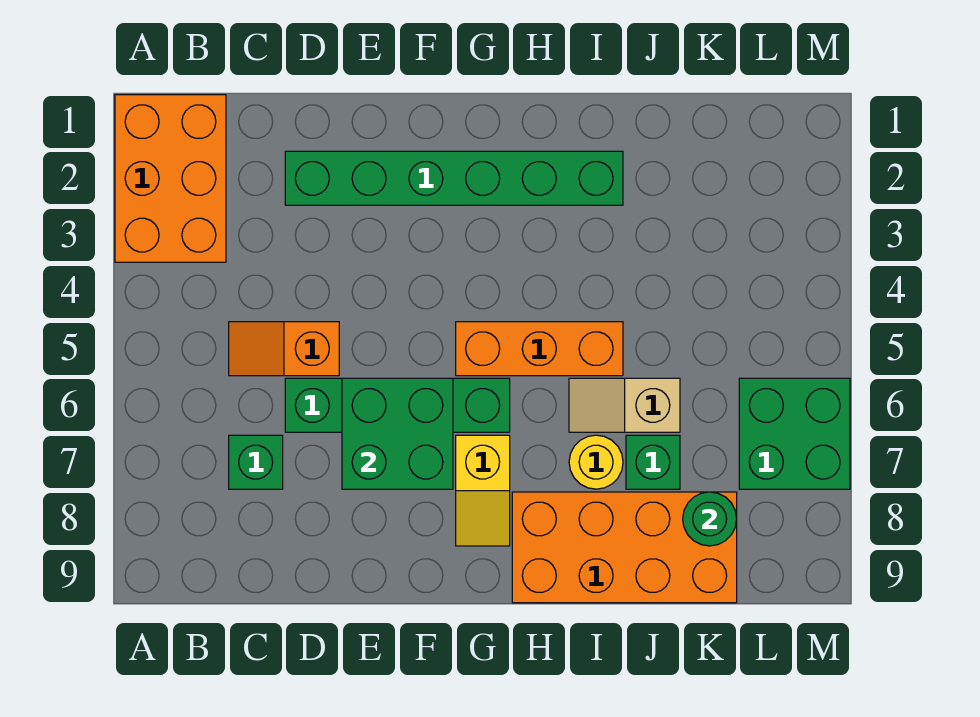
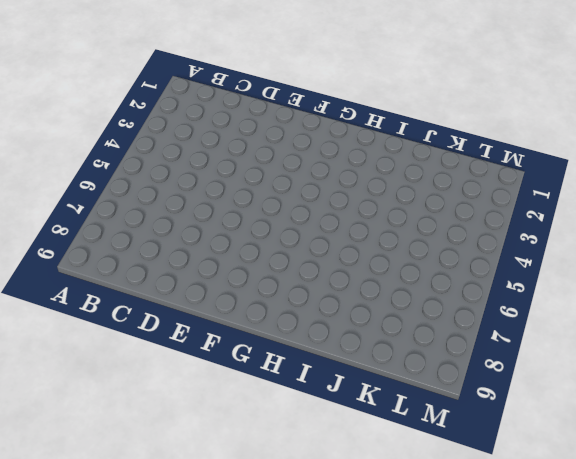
none -> orange 2x3 brick [115,95,226,262]
none -> orange 1x2 slope [229,322,339,376]
none -> green 1x1 brick [229,435,283,489]

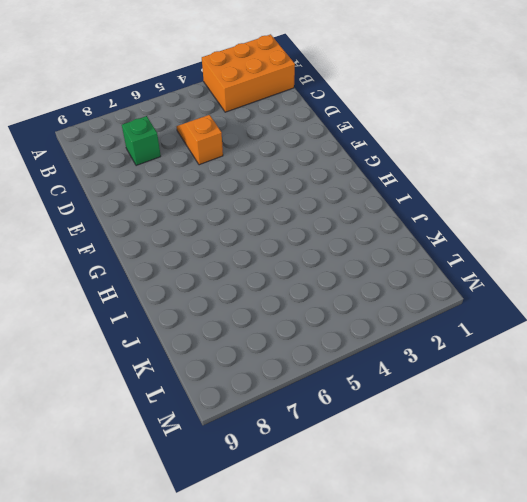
none -> green 1x6 brick [285,151,623,205]
none -> green 1x4 brick [285,378,510,432]
none -> orange 1x3 brick [456,322,623,376]

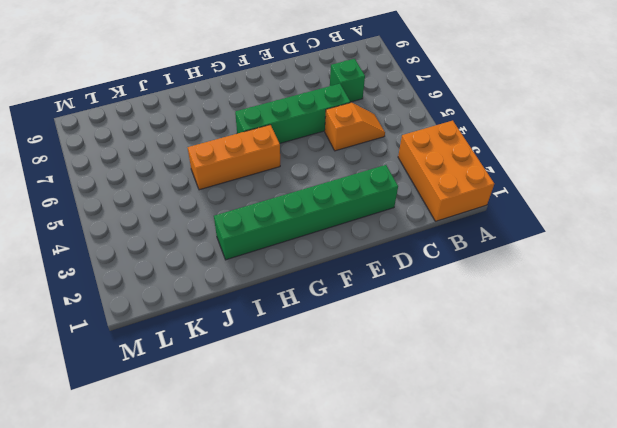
none -> yellow 1x2 slope [456,435,510,546]
none -> orange 2x4 brick [512,492,737,603]
none -> tan 1x2 slope [569,378,680,432]

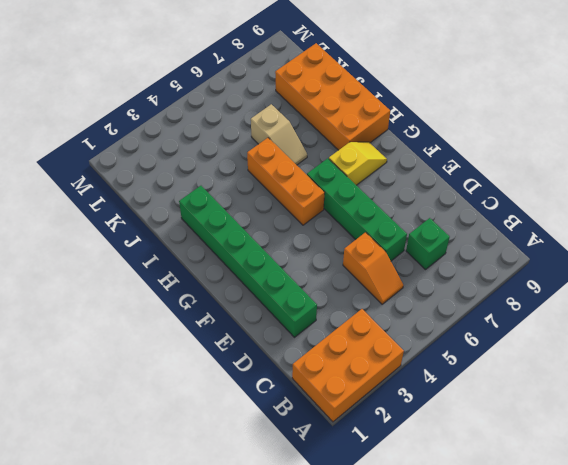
none -> yellow 1x1 round brick [569,435,623,489]
none -> green 1x1 brick [626,435,680,489]
none -> green 2x2 brick [739,378,850,489]

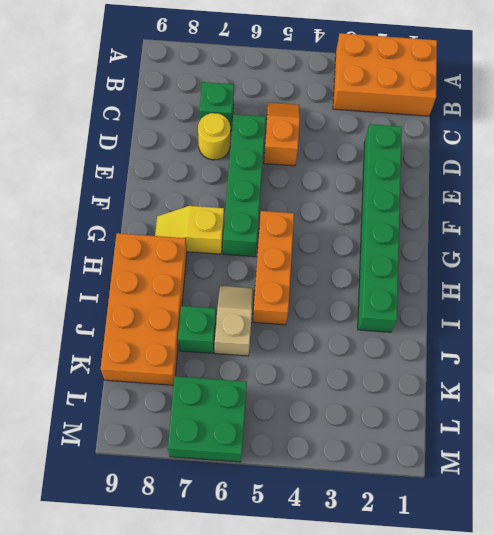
yellow 1x1 round brick [198,113,230,160] -> yellow 1x1 round brick moved to [569,435,623,489]
none -> green 2x2 brick [342,378,453,489]
none -> green 1x1 round brick [683,492,737,546]

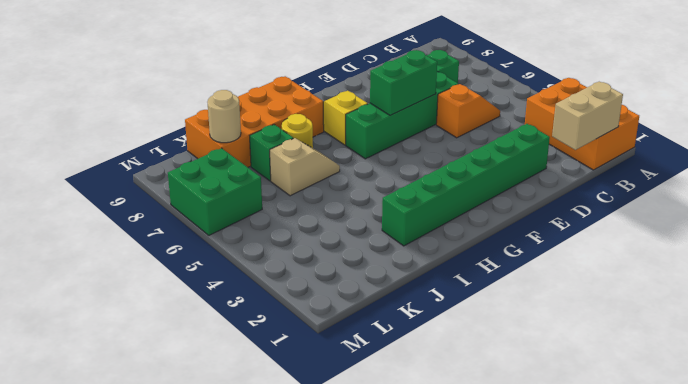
tan 1x2 brick [552,82,623,150] -> none
green 1x2 brick [370,50,437,116] -> green 2x2 brick [342,378,453,489]
tan 1x1 round brick [208,90,241,143] -> green 1x1 round brick [683,492,737,546]
none -> orange 1x3 brick [456,322,623,376]

